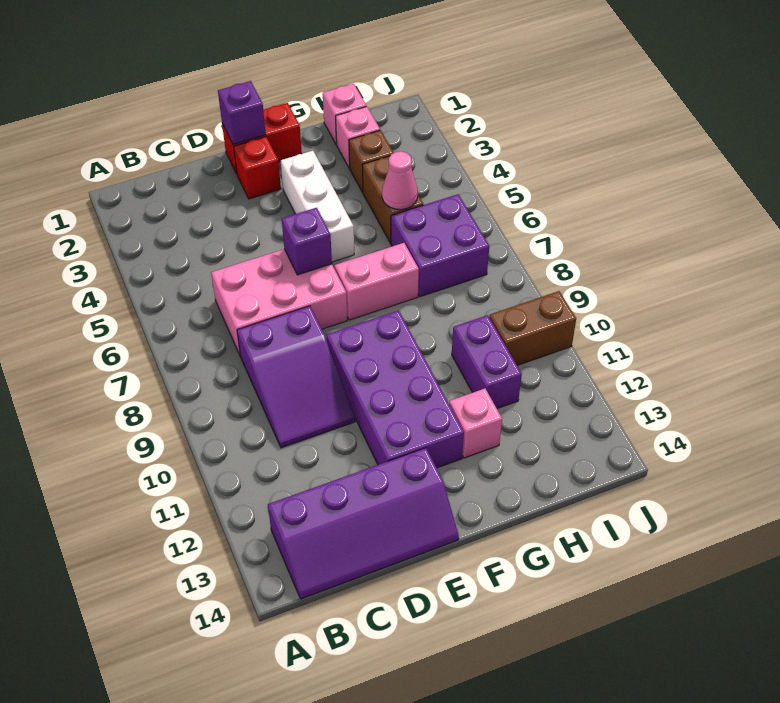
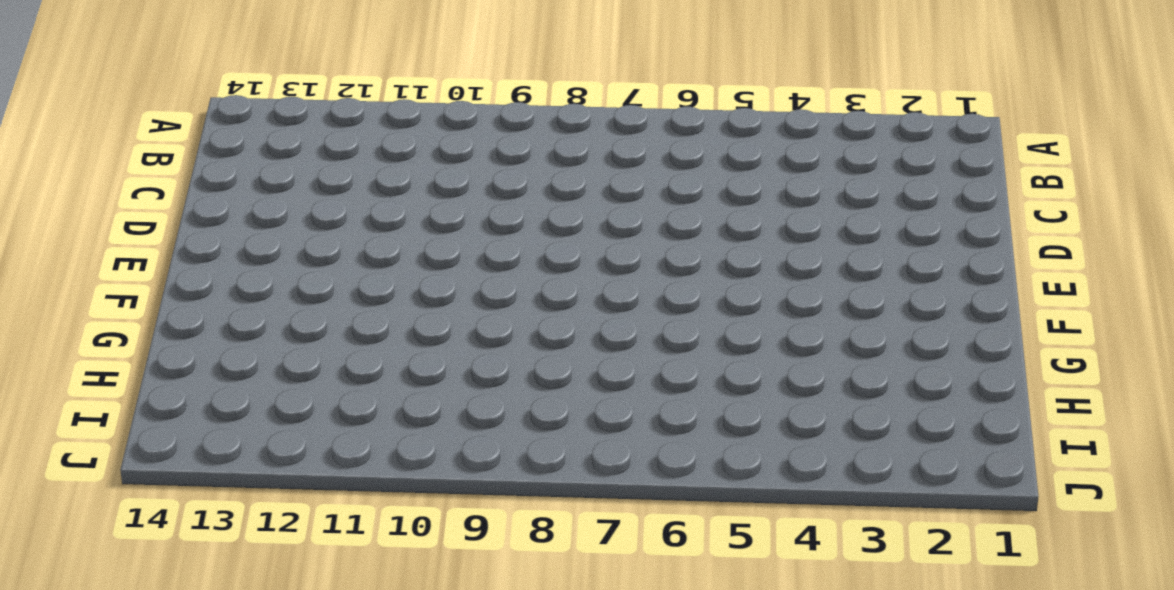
none -> purple 2x4 slope [268,448,459,599]
none -> pink 2x3 brick [211,249,347,355]
none -> purple 2x3 slope [237,306,355,448]

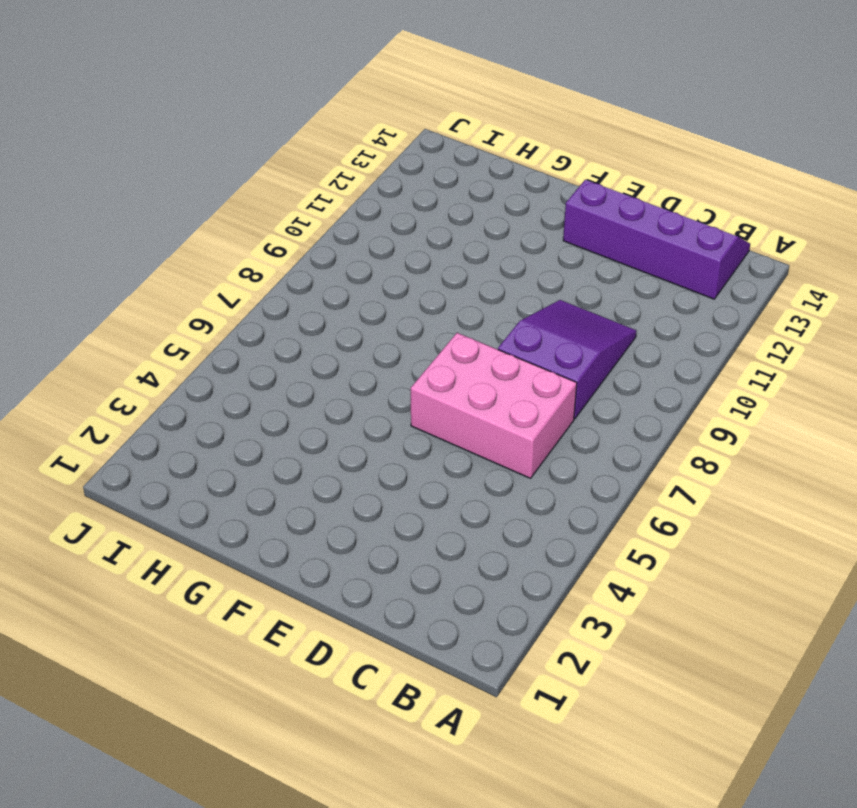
none -> red 1x2 brick [222,103,302,174]
none -> red 1x1 brick [234,137,281,199]
none -> purple 2x4 brick [326,310,464,468]

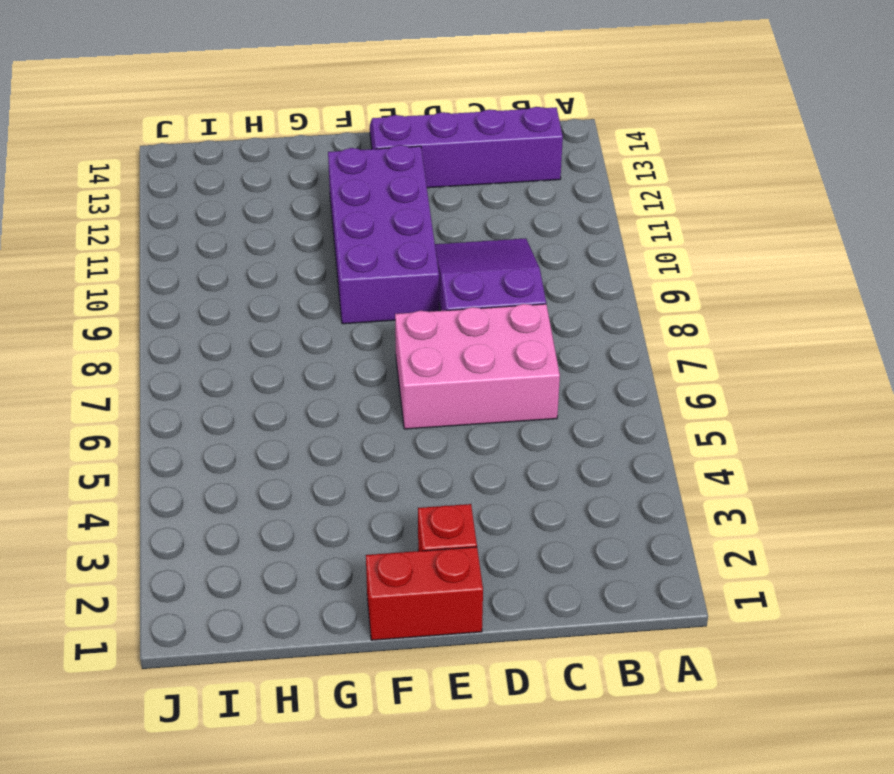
none -> white 1x3 brick [281,151,354,262]
none -> pink 1x2 brick [334,243,419,320]
none -> pink 1x1 brick [449,389,502,458]

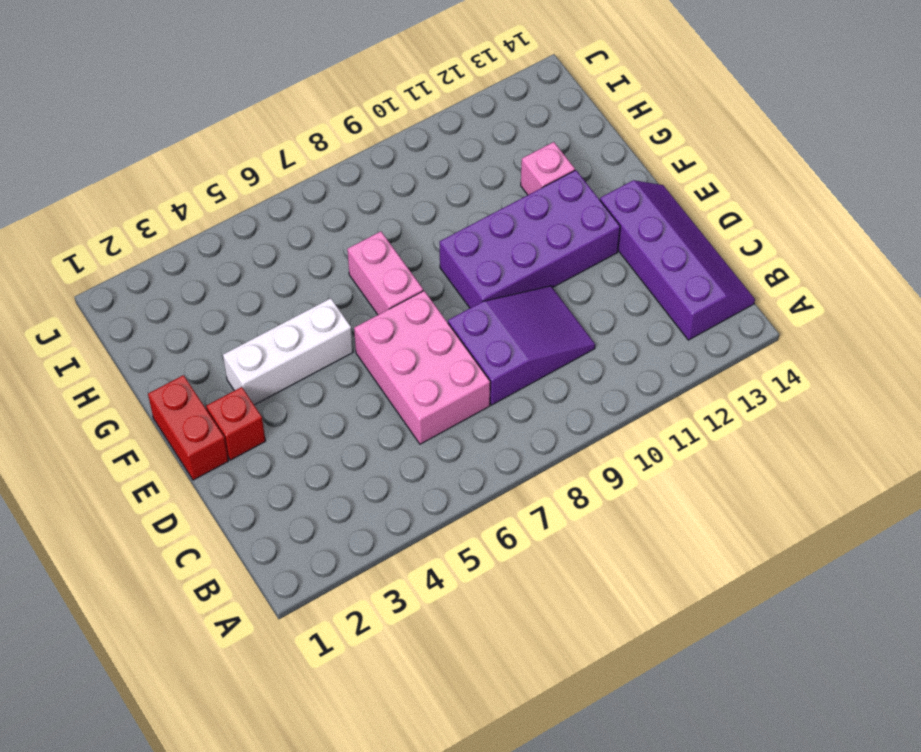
none -> pink 1x1 brick [323,84,366,145]
none -> pink 1x1 brick [336,107,380,168]
none -> brown 1x1 brick [349,130,394,192]

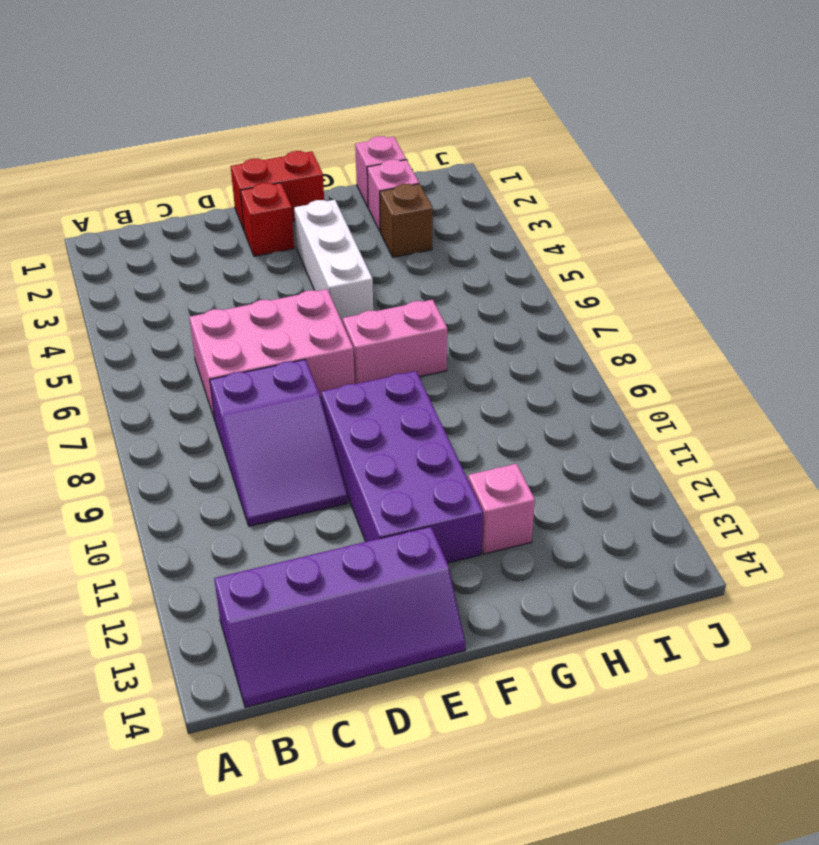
none -> brown 1x2 brick [363,156,423,243]
none -> purple 2x2 brick [391,194,489,297]
none -> purple 1x2 brick [452,315,522,409]

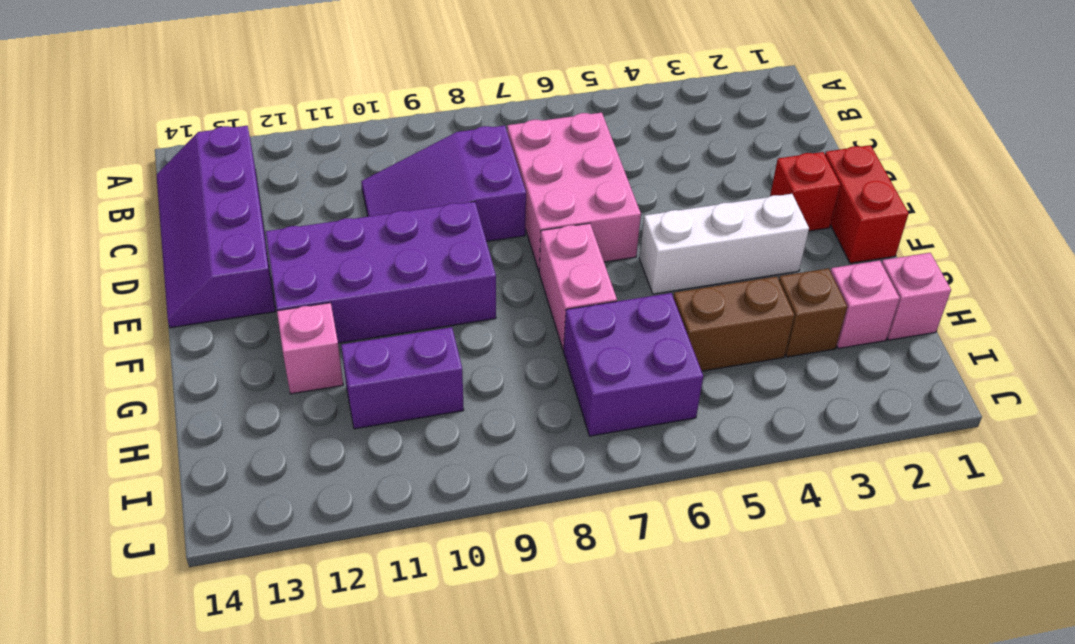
none -> brown 1x2 brick [489,291,576,365]
none -> purple 1x1 brick [218,81,266,144]
none -> purple 1x1 brick [282,208,332,275]

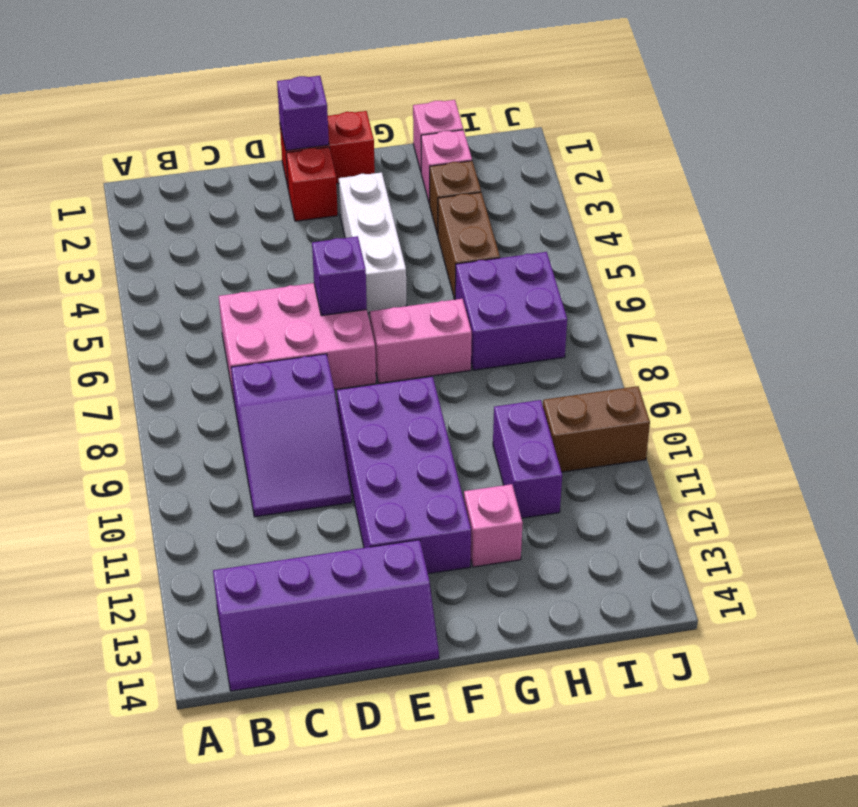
none -> pink 1x1 cone [382,151,418,210]

